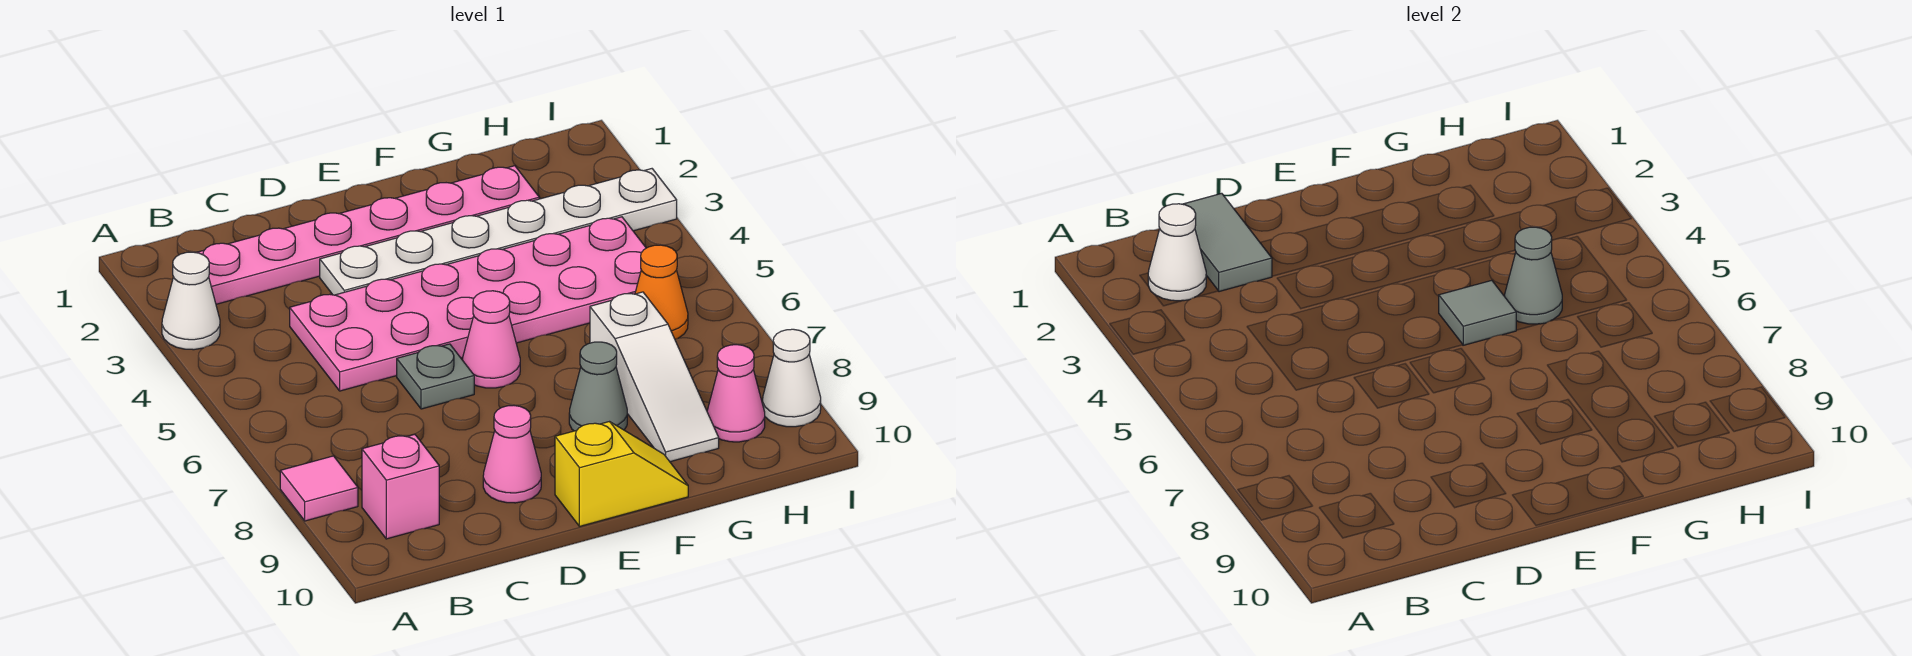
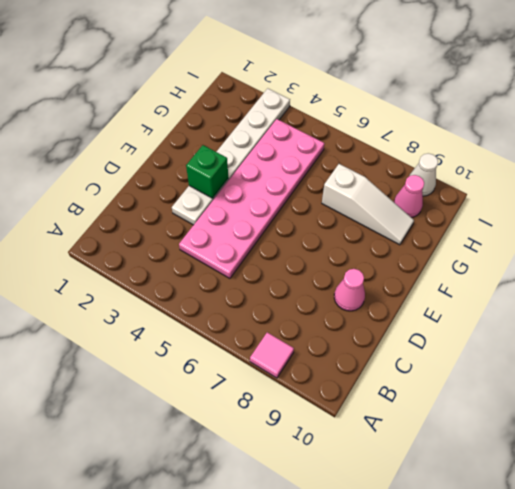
green 1x1 brick [186,145,228,198] -> none
none -> white 1x1 cone [162,252,220,350]
none -> pink 1x6 plate [196,166,539,304]
none -> pink 1x1 brick [362,434,439,539]

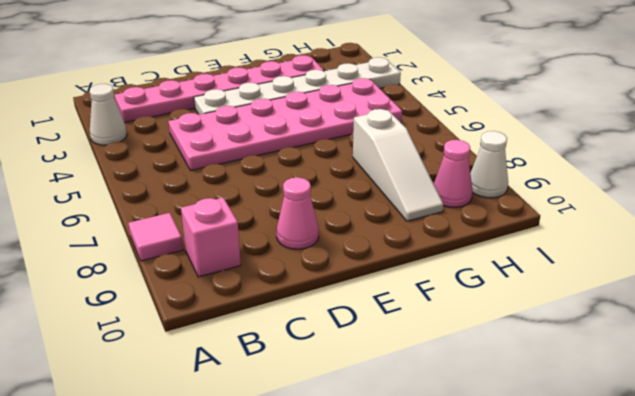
none -> grey 1x1 plate [397,344,474,409]
none -> pink 1x1 cone [463,291,520,388]
none -> yellow 1x2 slope [555,422,688,526]

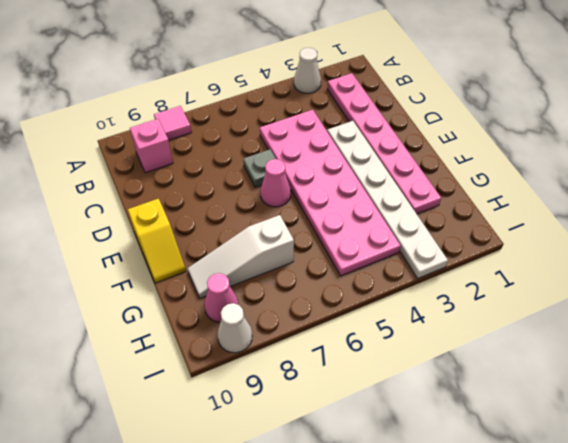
none -> pink 1x1 cone [483,406,541,503]
none -> grey 1x1 cone [569,342,627,431]
none -> orange 1x1 cone [635,245,688,339]

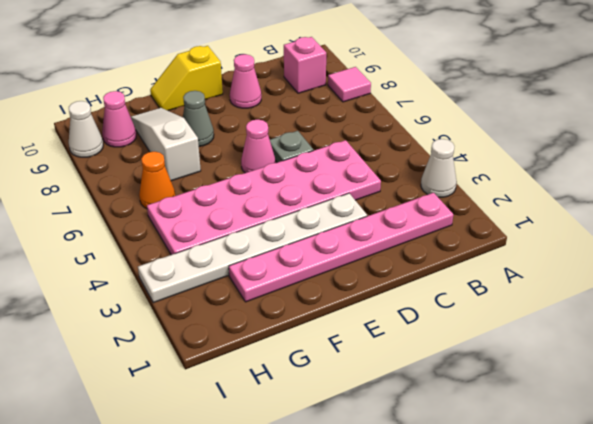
none -> white 1x1 cone [1148,204,1206,301]
none -> grey 1x2 tile [1183,193,1272,292]
none -> grey 1x1 tile [1439,280,1516,345]

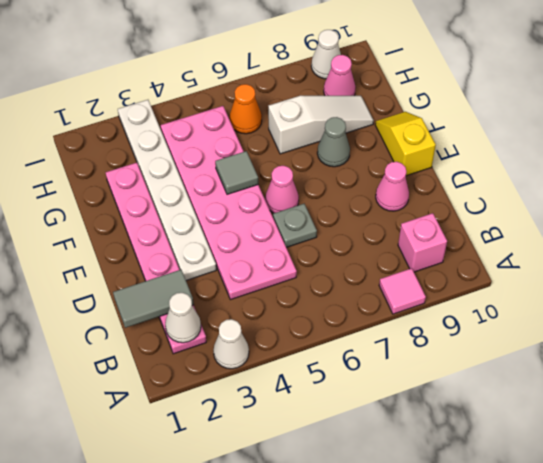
none -> grey 1x1 cone [1505,227,1562,324]

